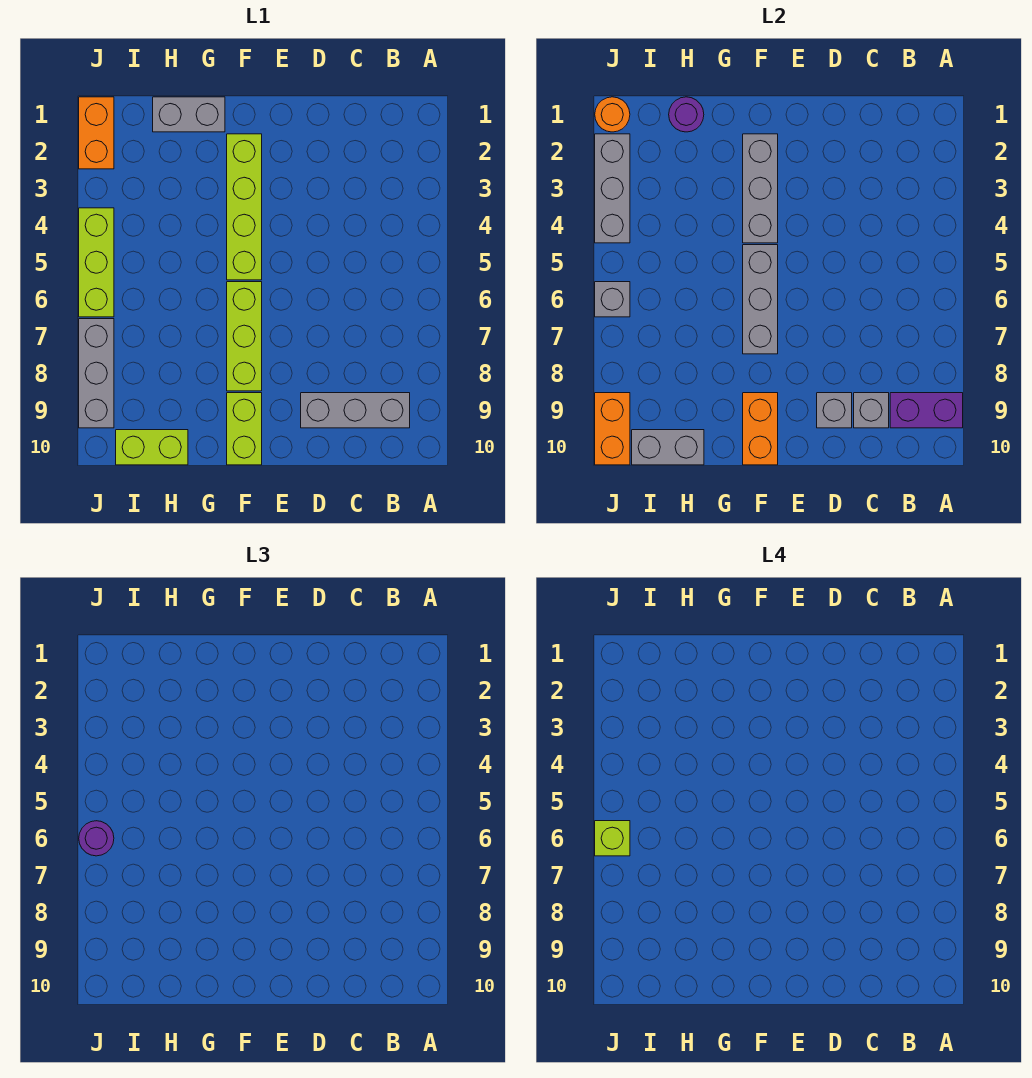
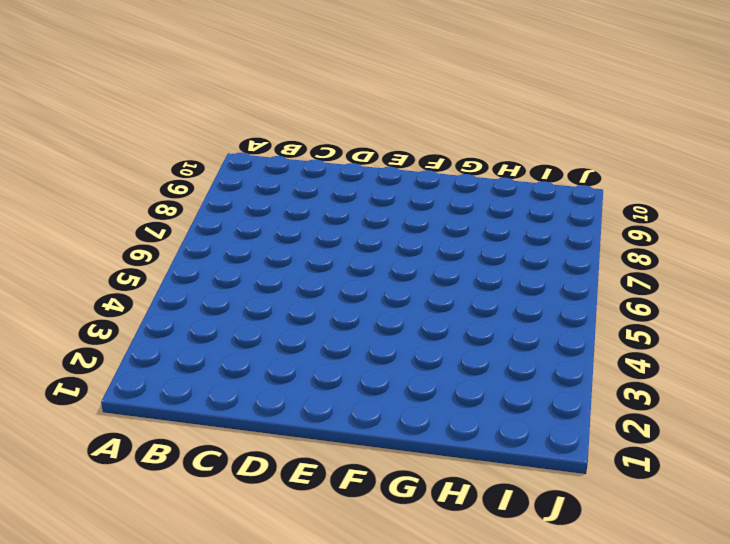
none -> grey 1x3 brick [301,393,410,428]
none -> lime 1x4 brick [227,134,262,280]
none -> lime 1x3 brick [227,282,262,391]

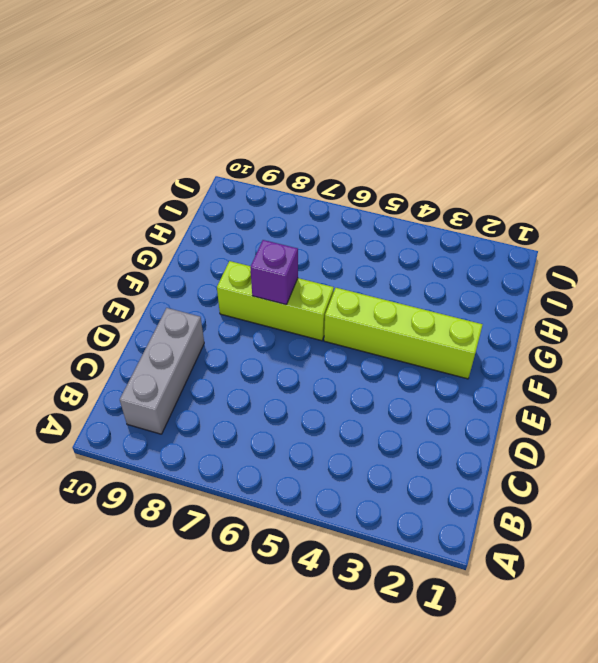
purple 1x1 brick [250,240,298,305] -> grey 1x3 brick [743,245,778,354]
none -> lime 1x2 brick [227,393,262,465]
none -> grey 1x2 brick [153,97,225,132]
none -> lime 1x2 brick [116,430,188,465]

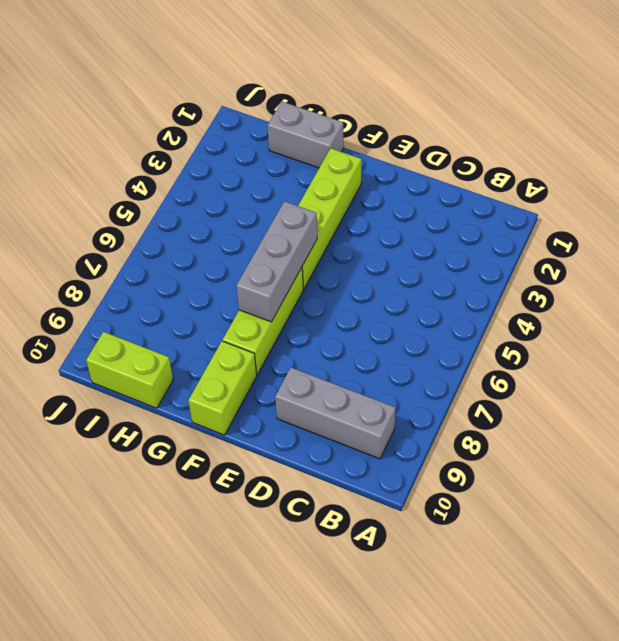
none -> orange 1x2 brick [79,97,114,169]
none -> lime 1x3 brick [79,208,114,317]
none -> grey 1x3 brick [79,319,114,428]

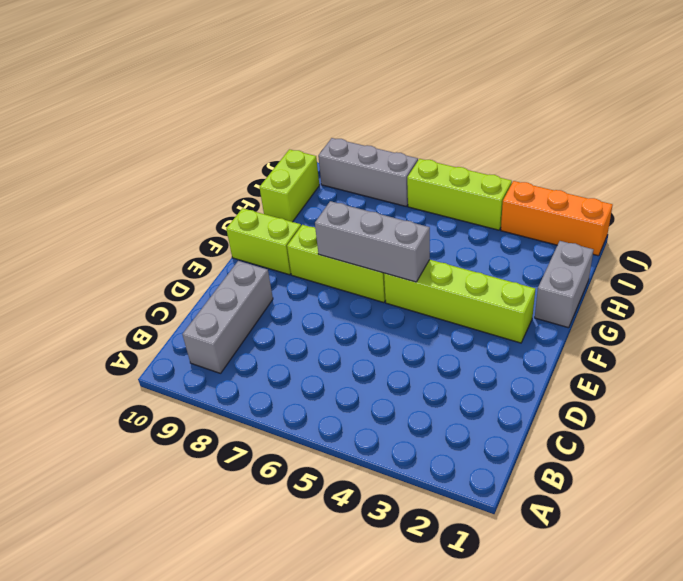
orange 1x3 brick [501,181,612,256] -> orange 1x2 brick [79,97,114,169]
none -> purple 1x2 brick [890,393,963,428]
none -> grey 1x1 brick [854,393,889,428]
none -> grey 1x1 brick [817,393,852,428]

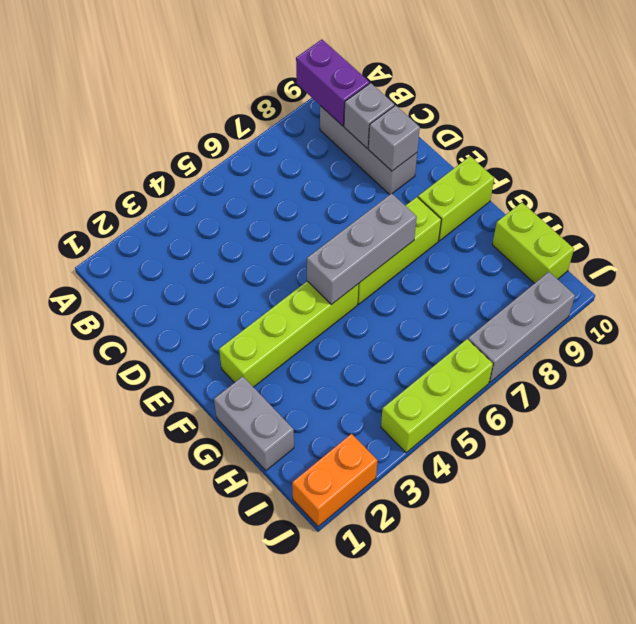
none -> grey 1x3 brick [743,134,778,243]
none -> orange 1x2 brick [743,393,778,465]
none -> purple 1x1 round brick [669,97,704,132]

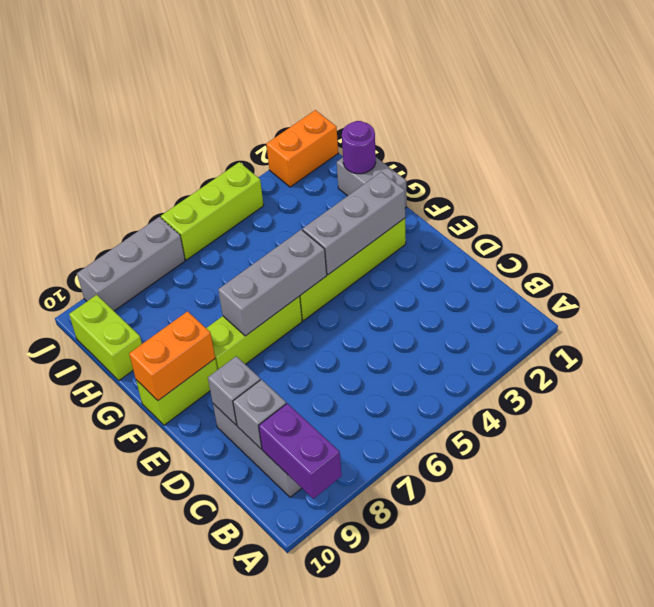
none -> grey 1x2 brick [632,430,704,465]
none -> orange 1x1 round brick [595,97,630,132]
none -> grey 1x3 brick [595,134,630,243]

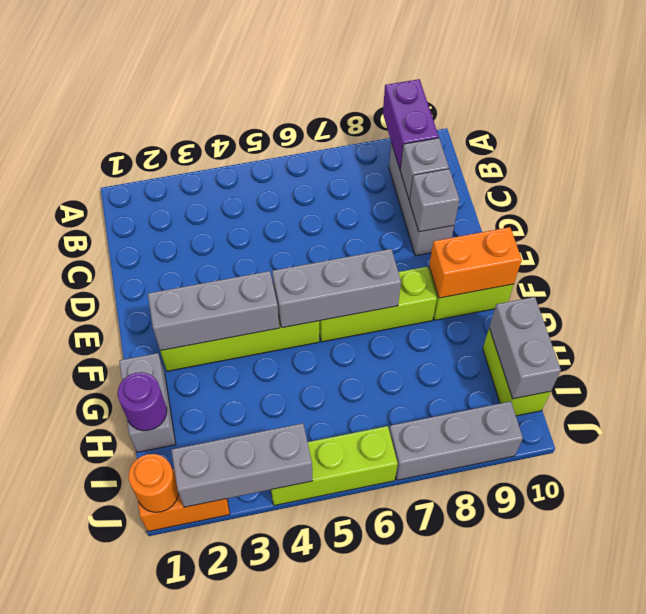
none -> grey 1x1 brick [595,282,630,317]
none -> orange 1x2 brick [595,393,630,465]
none -> purple 1x1 round brick [79,821,114,856]

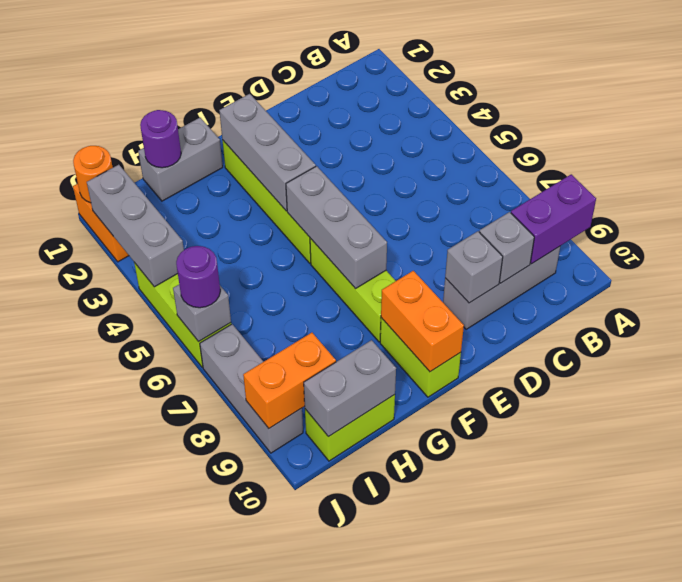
orange 1x2 brick [243,333,336,428] -> orange 1x2 brick turned to [595,393,630,465]
none -> lime 1x1 brick [595,821,630,856]

